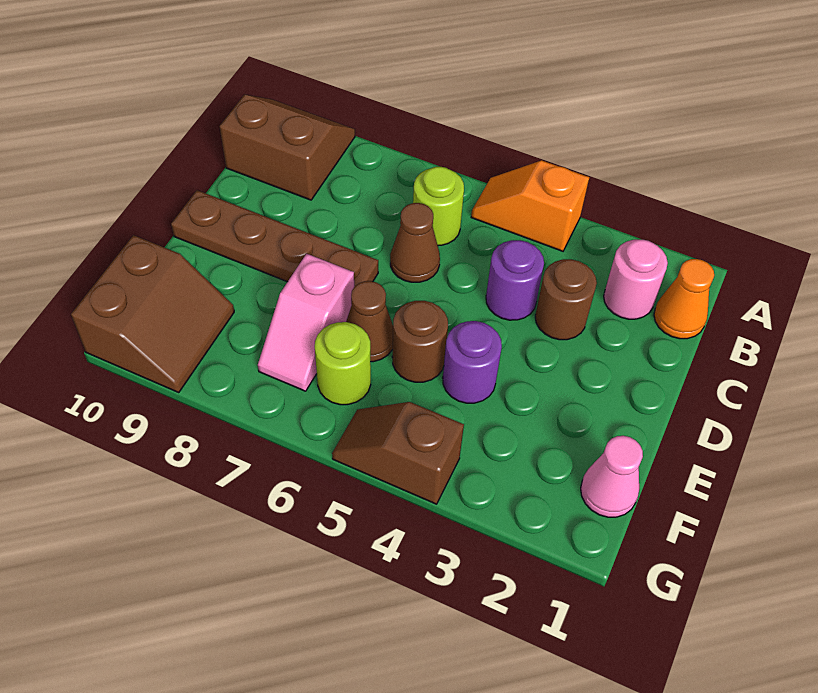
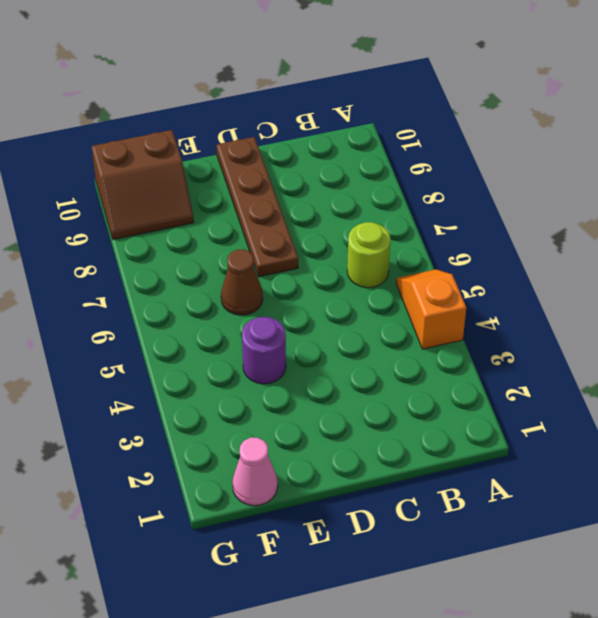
none -> brown 2x2 slope [219,95,355,200]
none -> orange 1x1 cone [654,259,714,339]
none -> pink 1x1 round brick [604,240,668,319]

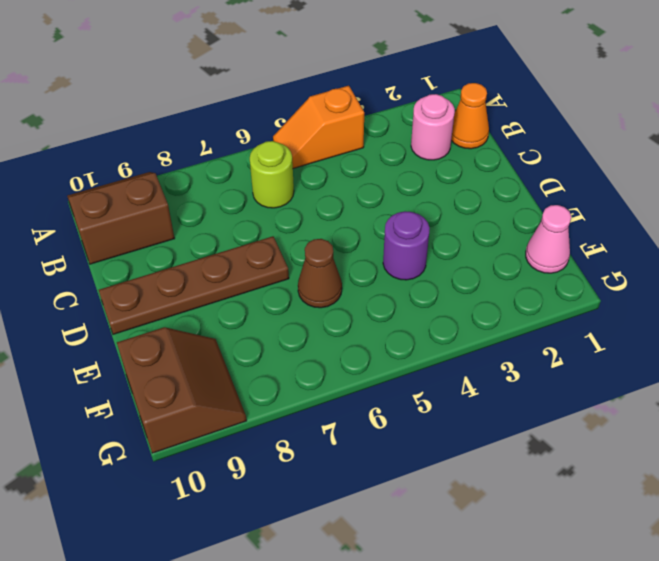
none -> brown 1x1 round brick [535,259,597,340]
none -> purple 1x1 round brick [486,240,544,320]
none -> brown 1x1 cone [390,203,440,282]

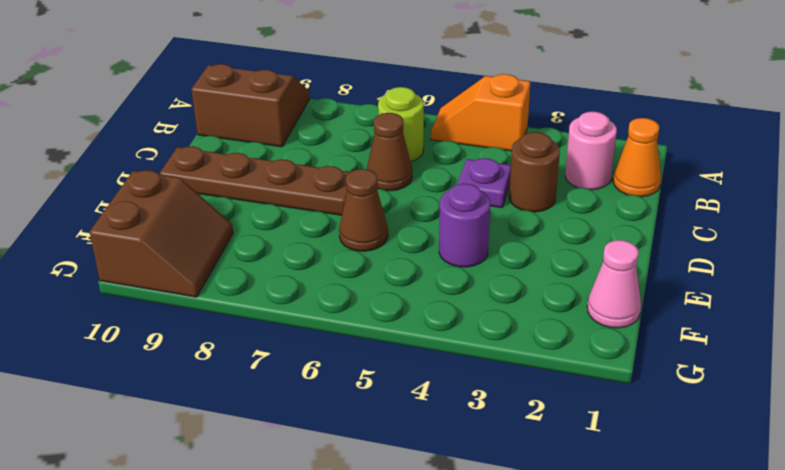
purple 1x1 plate [457,158,511,208] -> purple 1x1 round brick [486,240,544,320]
none -> brown 1x1 round brick [392,301,448,382]
none -> pink 1x2 slope [258,254,354,391]
none -> lime 1x1 round brick [315,322,371,405]

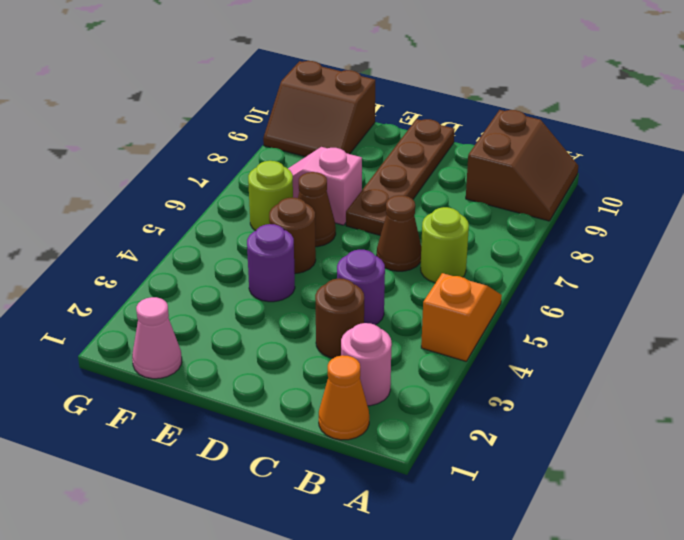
none -> brown 1x2 slope [332,402,464,504]

